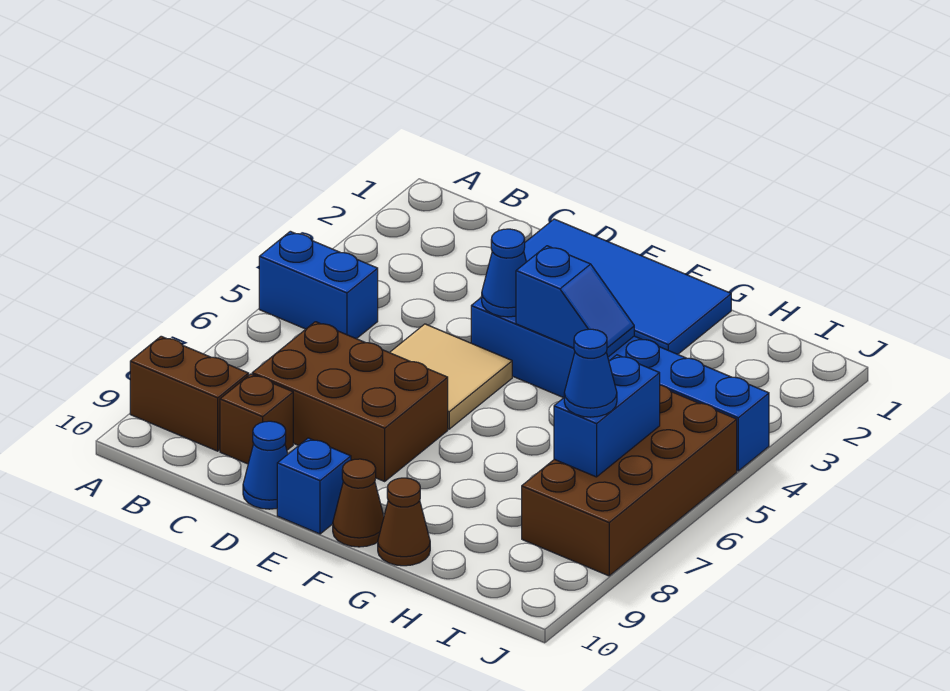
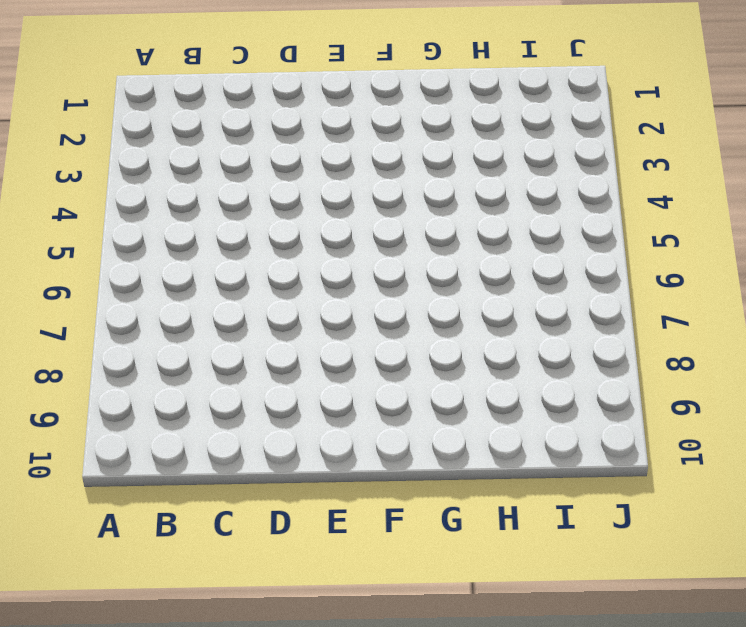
none -> blue 1x2 brick [259,231,378,339]
none -> brown 1x2 brick [130,336,249,451]
none -> brown 2x3 brick [252,322,448,481]

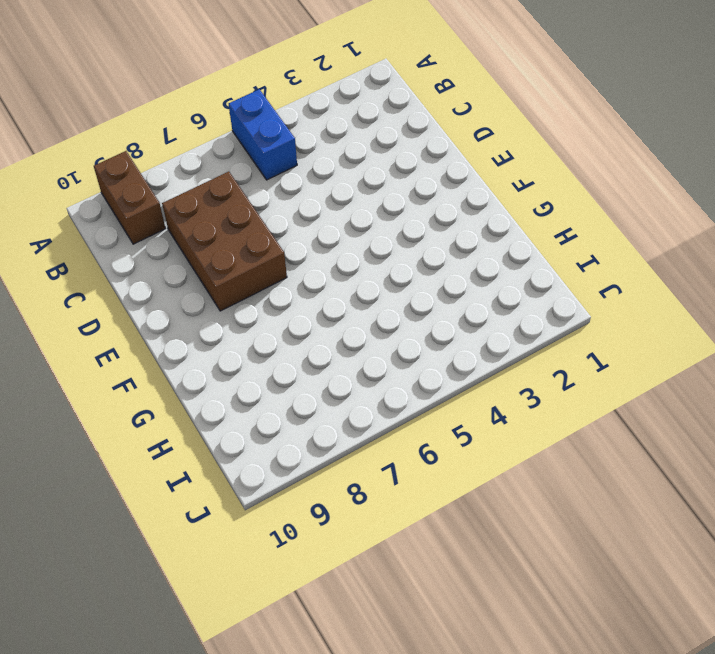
none -> brown 1x1 brick [220,374,293,464]
none -> blue 2x4 tile [524,219,731,354]
none -> tan 2x2 tile [390,324,512,429]

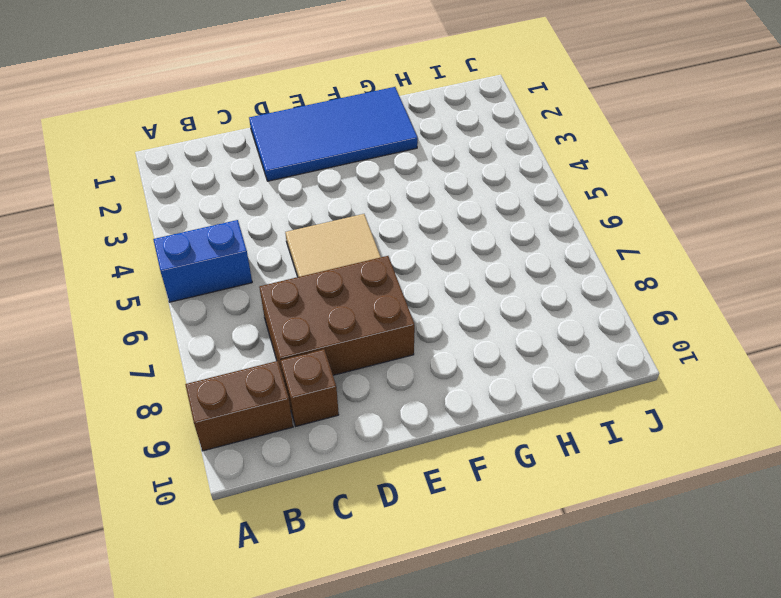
none -> blue 1x1 cone [243,421,288,509]
none -> blue 1x6 brick [471,297,769,471]
none -> blue 1x1 brick [277,438,351,534]

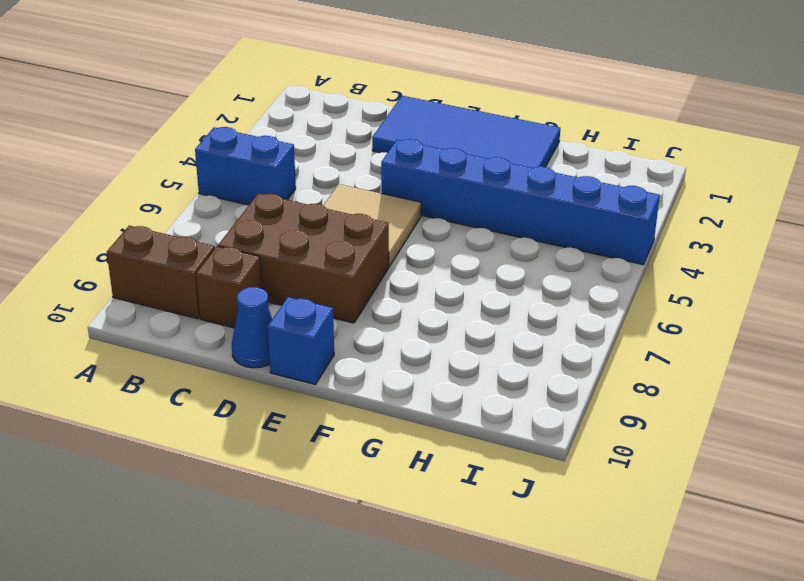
none -> brown 1x1 cone [333,459,384,547]
none -> brown 1x1 cone [378,478,430,566]
none -> brown 2x4 brick [522,385,737,576]

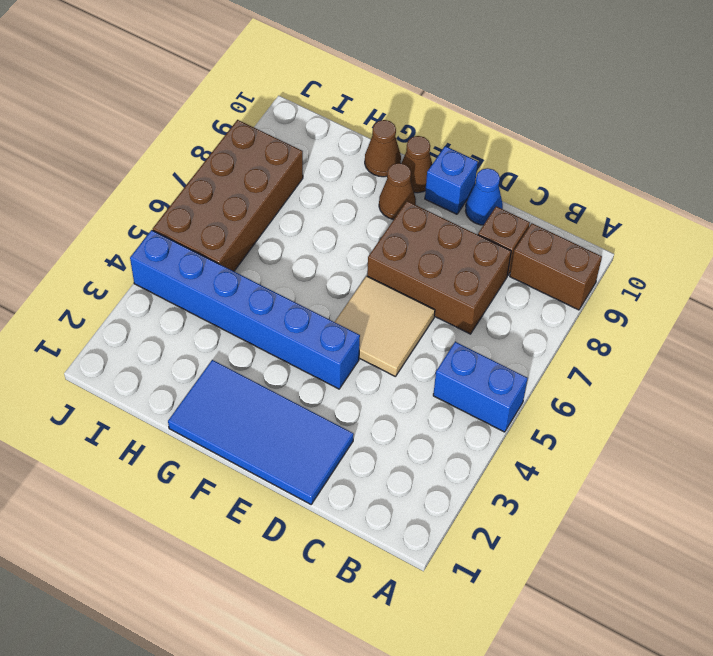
brown 1x1 cone [379,163,416,220] -> none
none -> blue 1x1 cone [482,229,526,317]
none -> blue 1x2 slope [516,246,634,357]
none -> blue 1x2 brick [554,355,660,477]

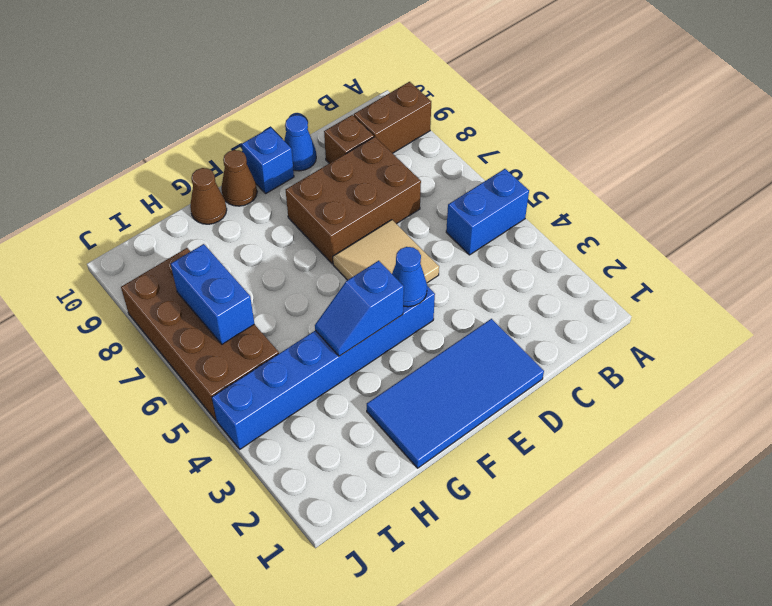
none -> blue 1x1 cone [564,329,617,417]

